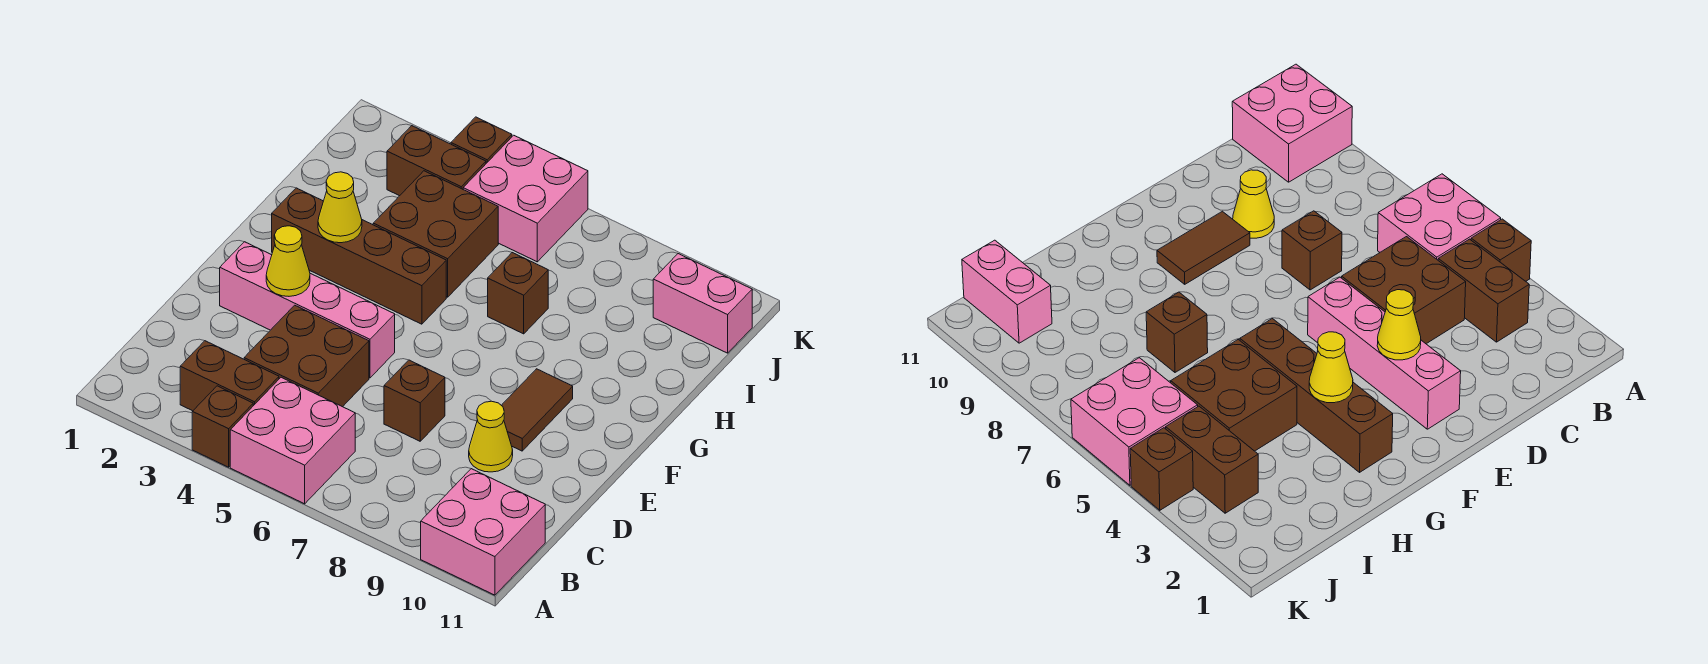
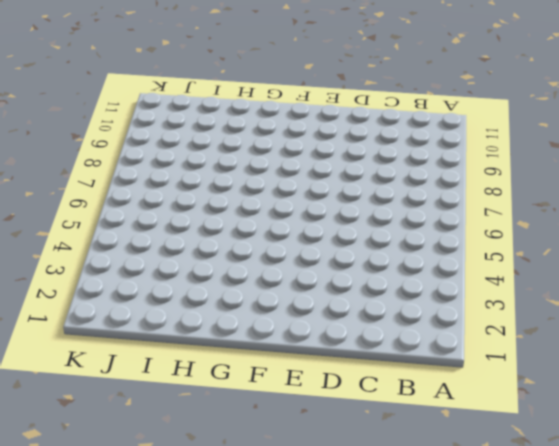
none -> brown 1x1 brick [192,386,253,467]
none -> pink 2x2 brick [230,377,355,504]
none -> pink 2x2 brick [421,469,545,595]

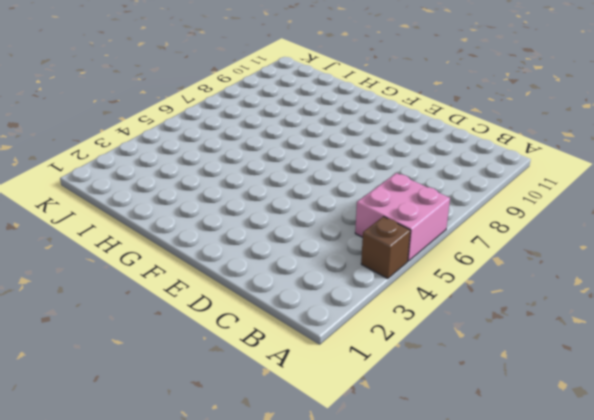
none -> pink 2x2 brick [421,469,545,595]
none -> brown 1x2 brick [180,341,279,411]
none -> brown 2x2 brick [244,305,369,407]

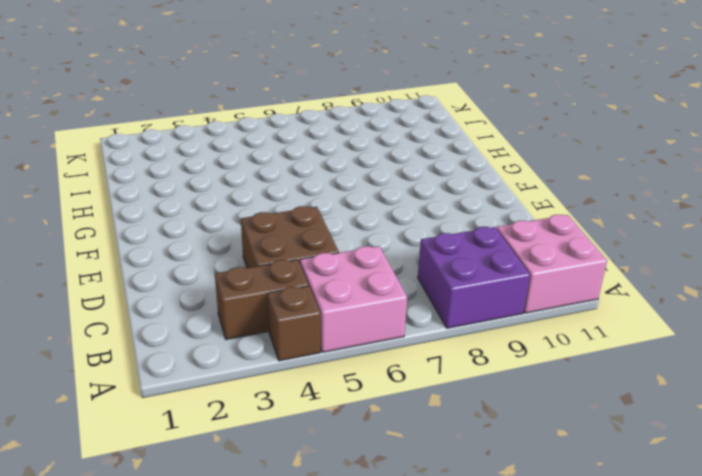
purple 2x2 brick [418,227,530,328] -> none
none -> brown 1x1 brick [384,360,445,441]
none -> yellow 1x1 cone [469,401,513,472]
none -> pink 1x4 brick [220,242,395,378]

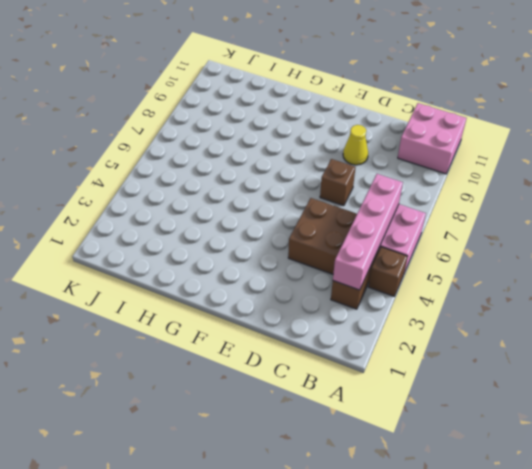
pink 1x4 brick [333,174,403,290] -> pink 1x4 brick moved to [220,242,395,378]
none -> brown 1x2 tile [501,369,573,451]
none -> brown 1x4 brick [272,188,446,324]
none -> brown 2x2 brick [373,171,498,297]

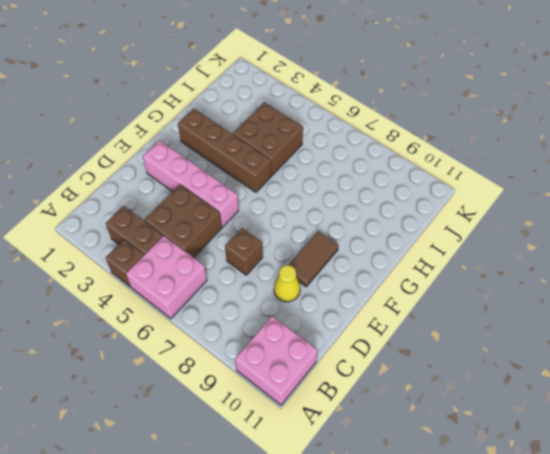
none -> brown 1x1 brick [488,253,548,334]
none -> brown 1x2 brick [387,126,486,196]
none -> pink 2x2 brick [463,135,588,262]

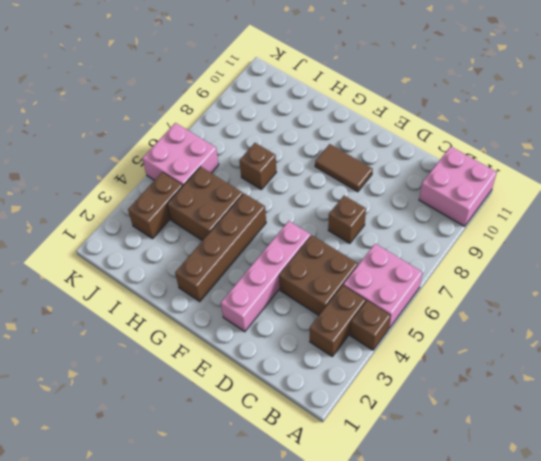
none -> yellow 1x1 cone [469,401,513,472]
none -> pink 1x2 brick [653,254,752,353]
none -> brown 1x1 brick [451,117,512,163]

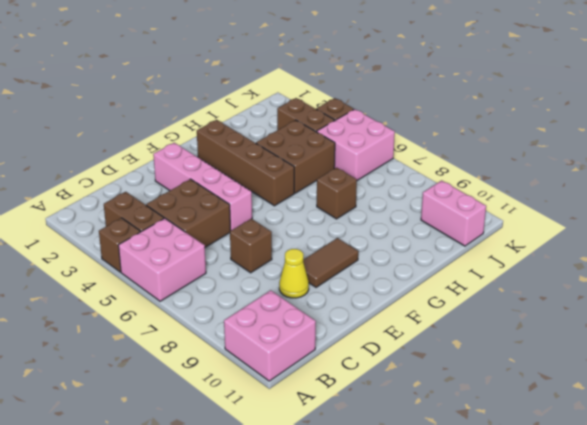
none -> yellow 1x1 cone [266,226,310,296]
none -> yellow 1x1 cone [318,172,362,243]

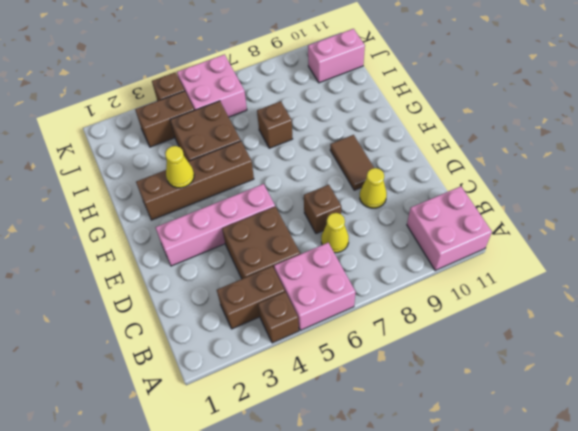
yellow 1x1 cone [321,213,349,253] -> yellow 1x1 cone moved to [266,226,310,296]

